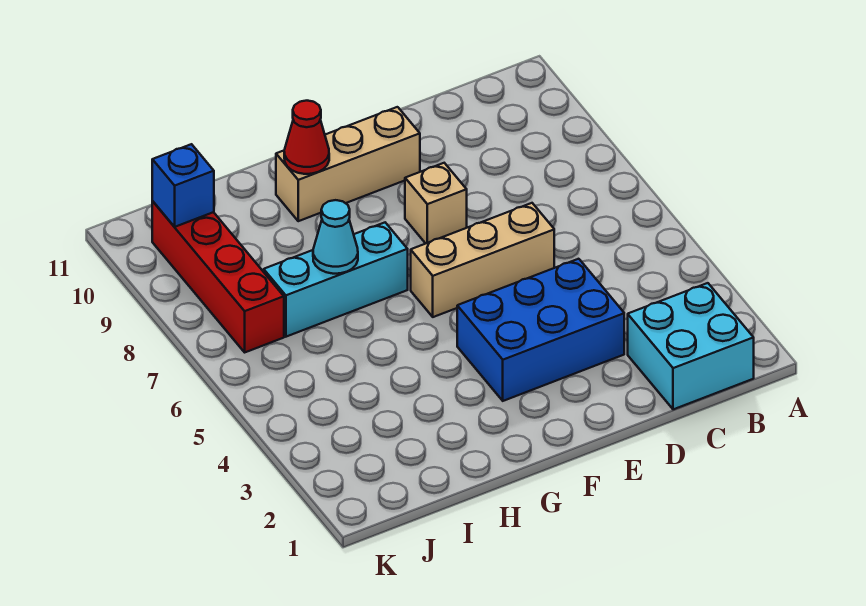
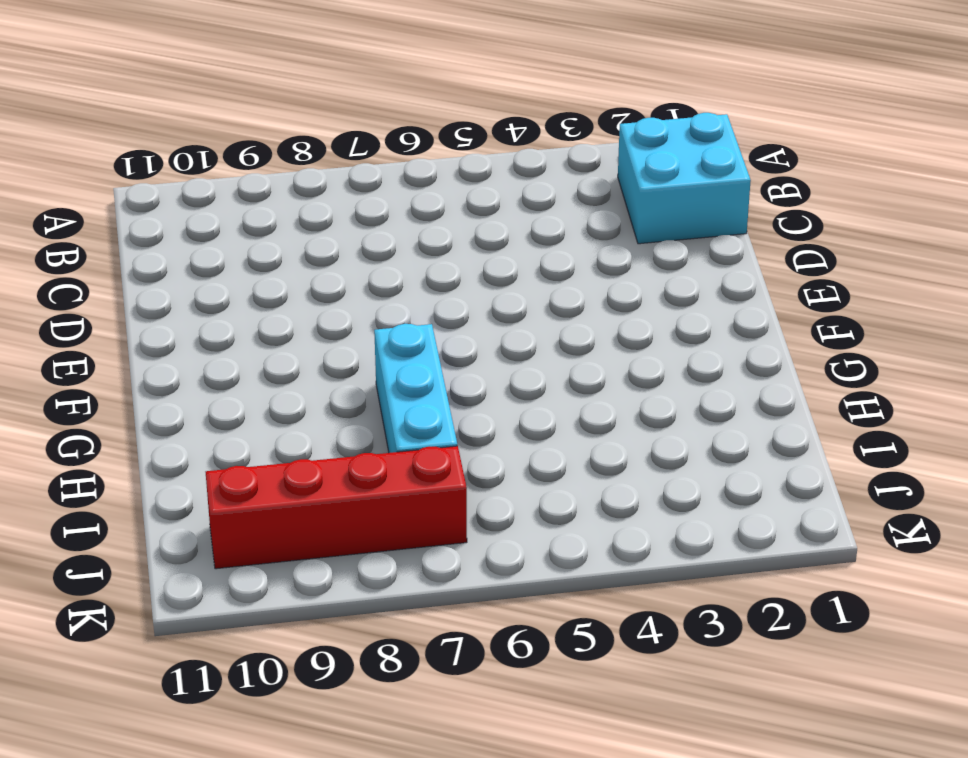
none -> blue 2x3 brick [457,259,624,401]
none -> tan 1x3 brick [411,203,554,317]

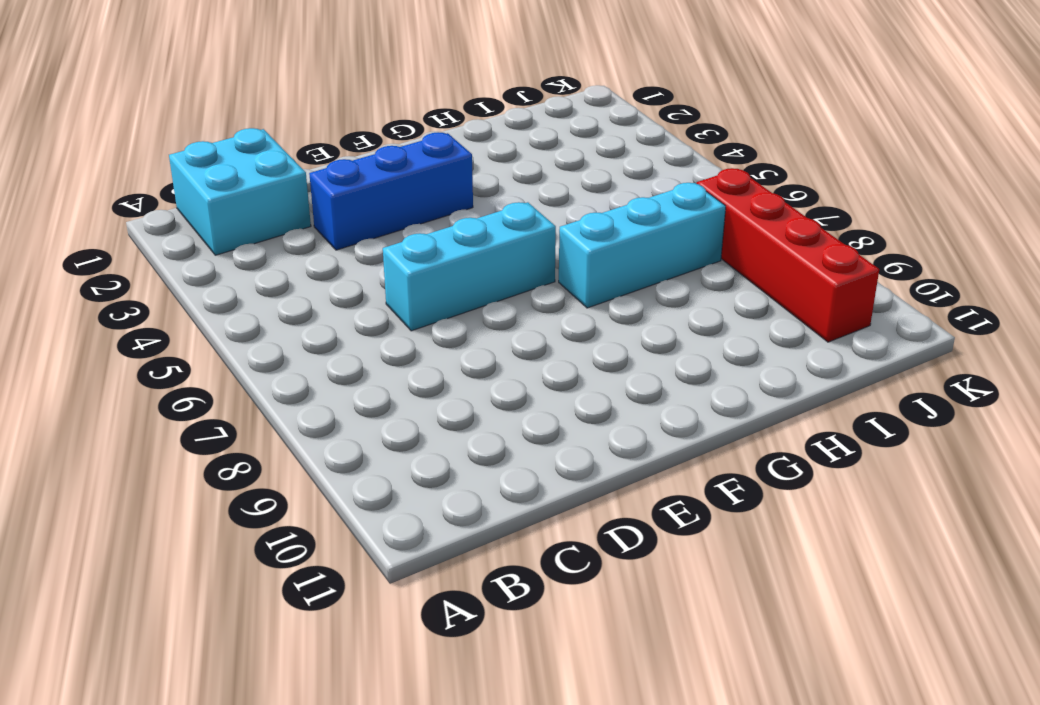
blue 1x3 brick [309,132,473,250] -> blue 2x3 brick [457,259,624,401]
cyan 1x3 brick [383,202,556,331] -> tan 1x3 brick [411,203,554,317]
none -> tan 1x1 brick [405,163,467,243]
none -> tan 1x3 brick [276,107,420,221]

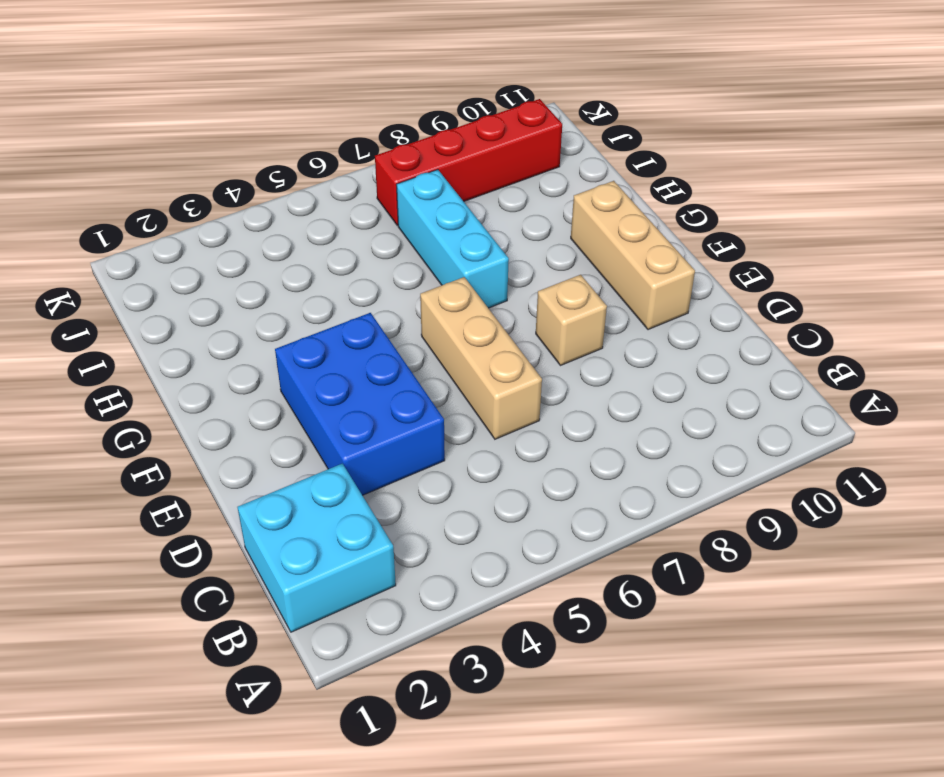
none -> red 1x1 cone [284,101,329,174]
none -> cyan 1x1 cone [313,200,358,274]

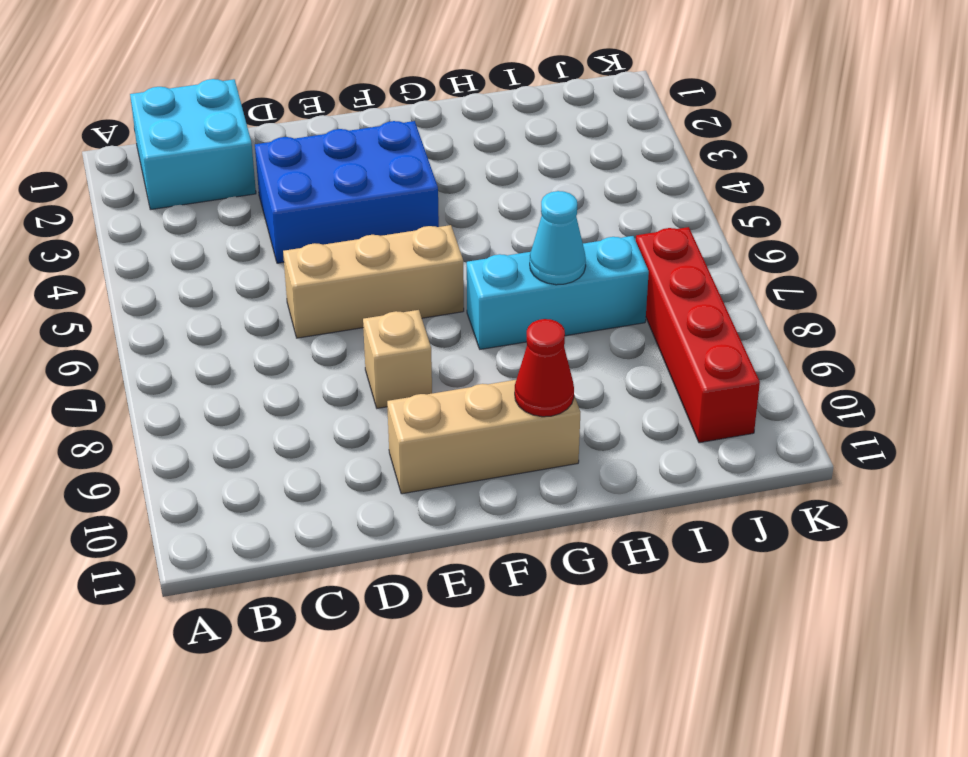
none -> blue 1x1 brick [152,144,214,227]

